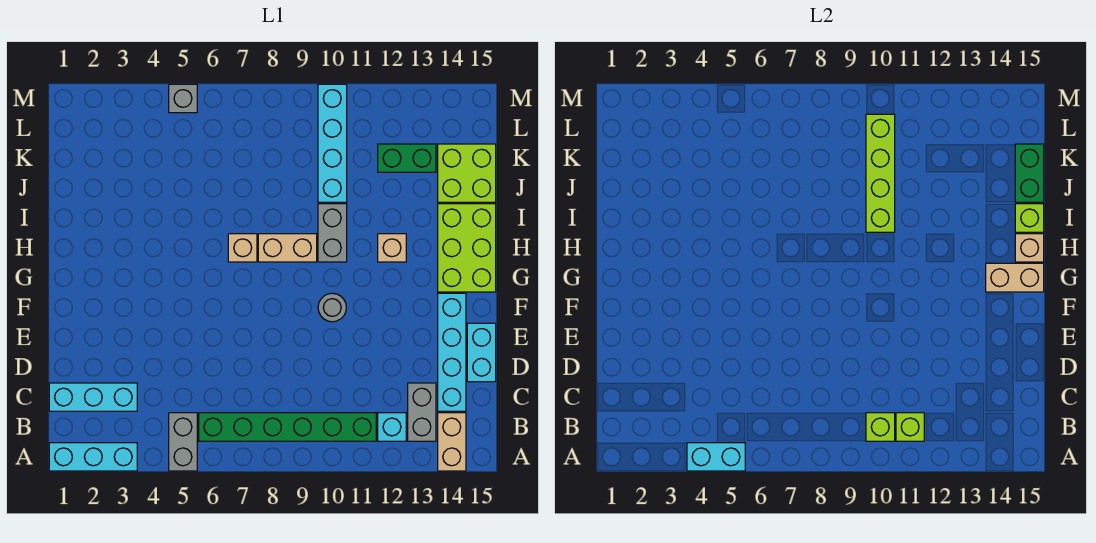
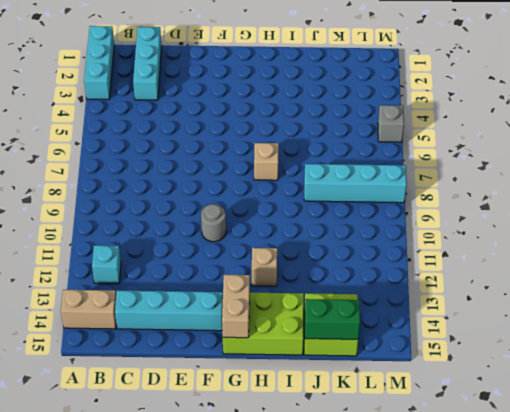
cyan 1x4 brick [304,164,407,203] -> cyan 1x4 brick moved to [318,84,347,202]
none -> grey 1x2 brick [169,413,197,471]
none -> green 1x6 brick [199,413,376,441]
none -> grey 1x2 brick [408,383,436,441]

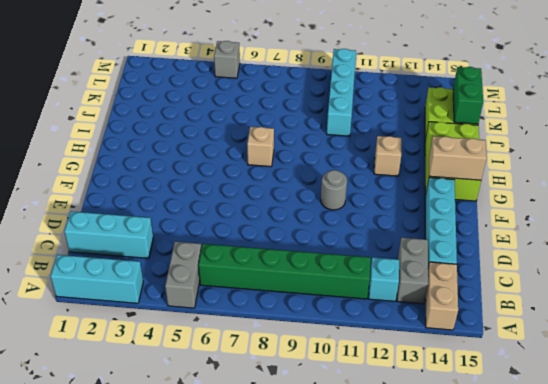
none -> cyan 1x2 brick [467,323,496,382]
none -> tan 1x2 brick [258,234,317,262]
none -> grey 1x2 brick [318,204,347,262]

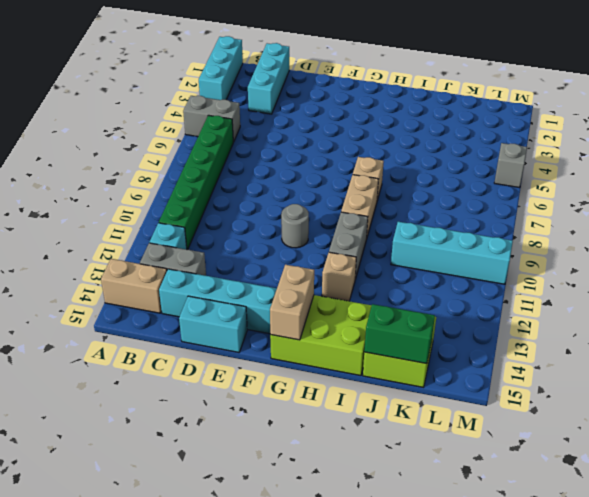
grey 1x2 brick [329,212,368,279] -> grey 1x2 brick turned to [318,204,347,262]
none -> green 1x2 brick [378,144,436,172]
none -> cyan 1x2 brick [687,443,745,471]
none -> lime 1x1 brick [866,413,895,441]

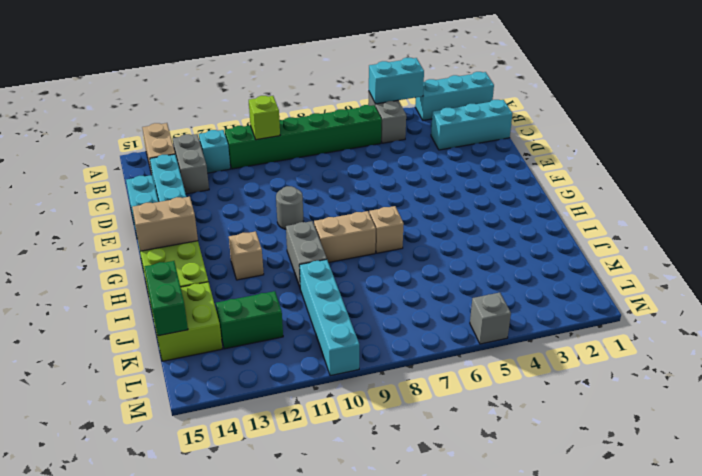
none -> lime 1x1 brick [896,413,924,441]
none -> tan 1x1 brick [1015,234,1044,262]
none -> lime 1x4 brick [866,114,895,232]

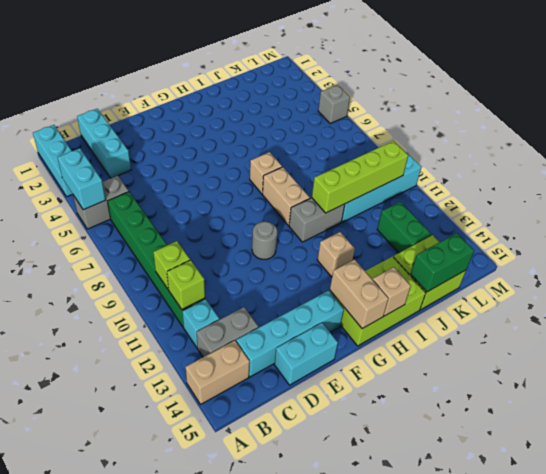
none -> lime 1x1 brick [1015,204,1044,232]

